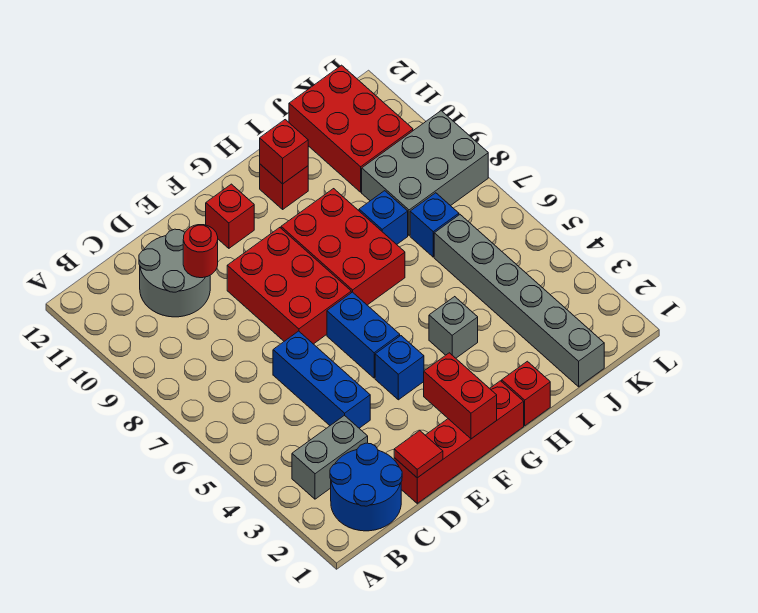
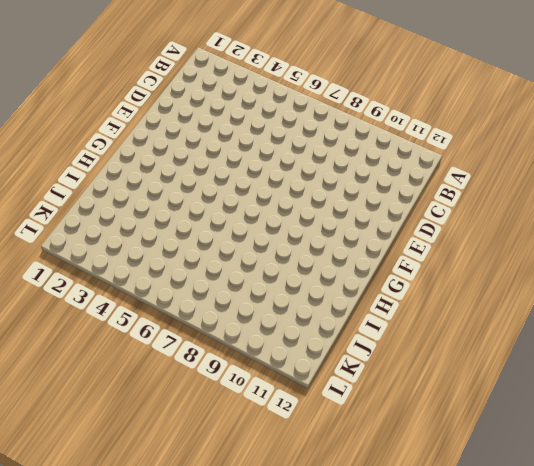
none -> blue 2x2 round brick [330,443,402,531]
none -> grey 1x2 brick [292,415,368,499]
none -> grey 2x2 round brick [139,229,210,317]

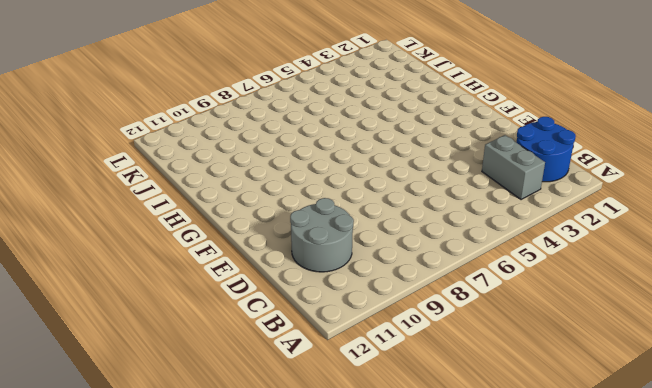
none -> red 1x4 brick [394,381,524,503]
none -> blue 1x3 brick [273,331,370,428]
none -> red 2x3 brick [227,228,351,344]

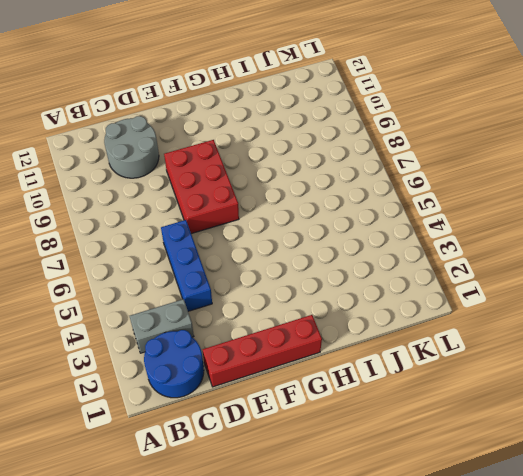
none -> blue 1x1 brick [375,336,424,400]
none -> blue 1x2 brick [327,292,400,378]
none -> red 1x1 brick [206,184,254,248]

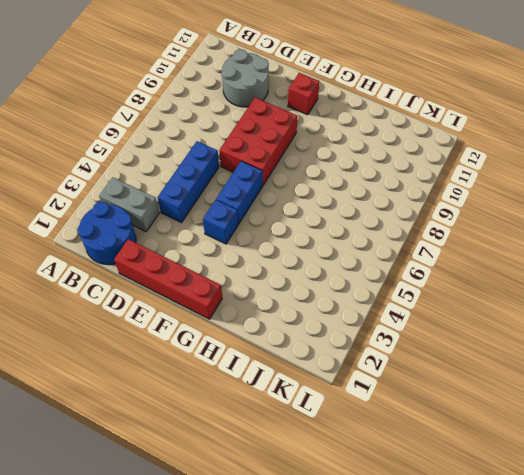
none -> red 2x3 brick [281,189,405,305]
none -> red 1x1 brick [502,361,550,426]
none -> grey 1x1 brick [429,297,478,358]

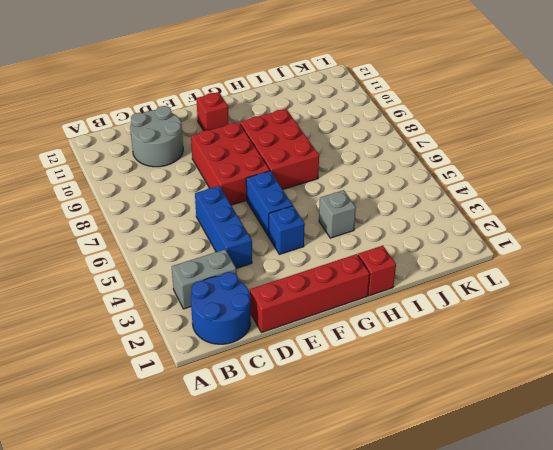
none -> red 1x1 brick [260,164,308,209]
none -> blue 1x1 brick [359,191,408,244]
none -> grey 1x6 brick [434,215,604,387]

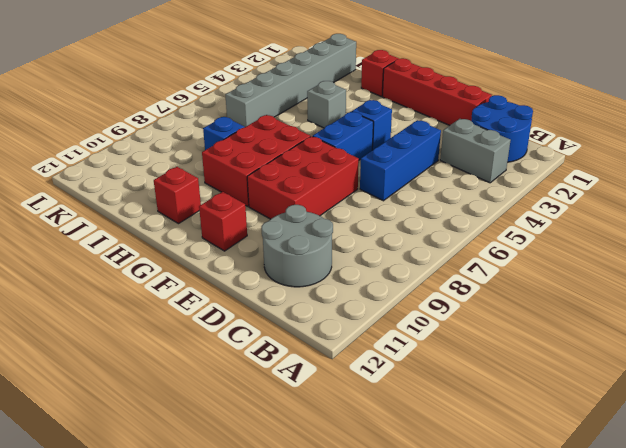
none -> blue 1x1 brick [410,193,459,257]
none -> grey 2x3 brick [362,111,488,235]
none -> red 2x3 brick [289,65,413,192]

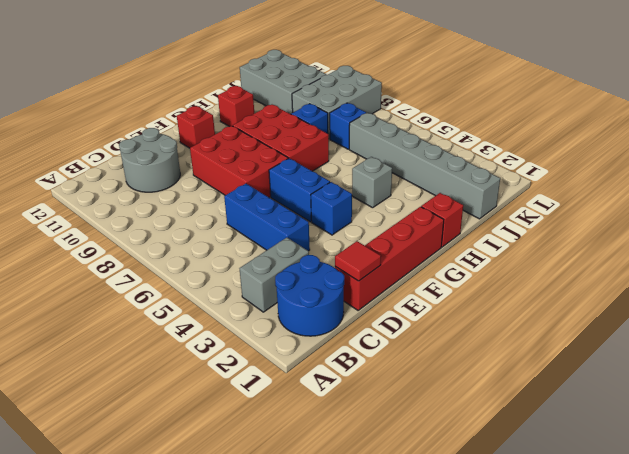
grey 2x3 brick [240,50,326,114] -> red 2x3 brick [289,65,413,192]
none -> red 1x1 round brick [183,225,218,278]
none -> red 1x2 brick [424,353,497,439]
none -> red 1x1 brick [260,120,308,184]

